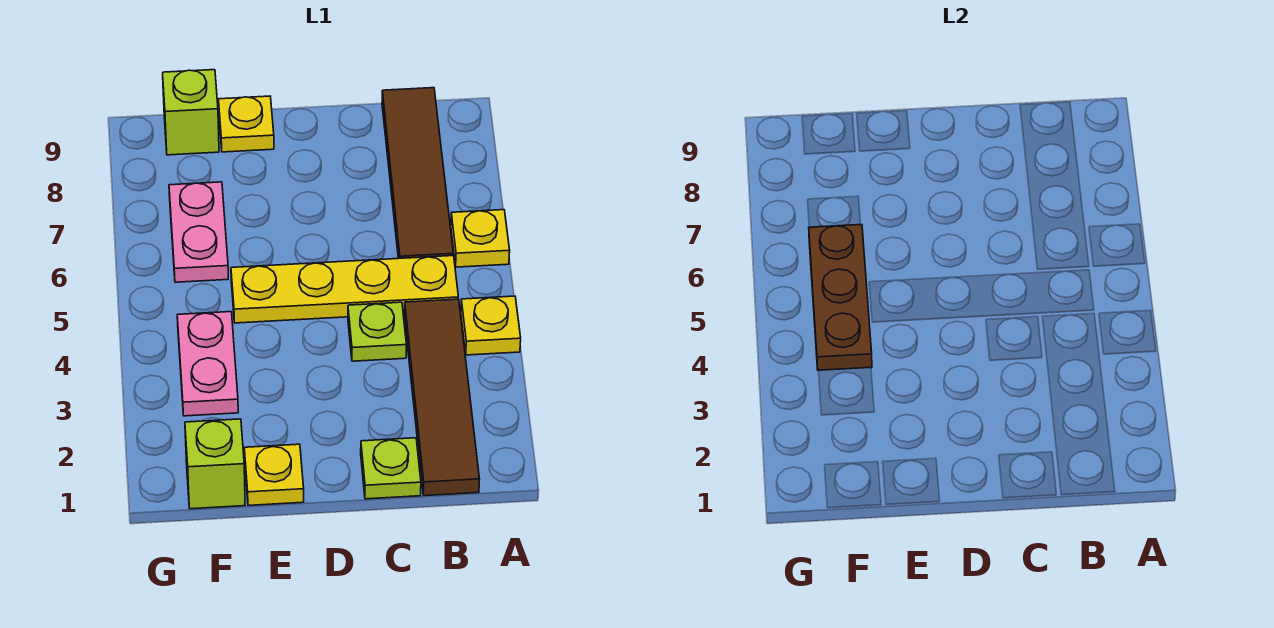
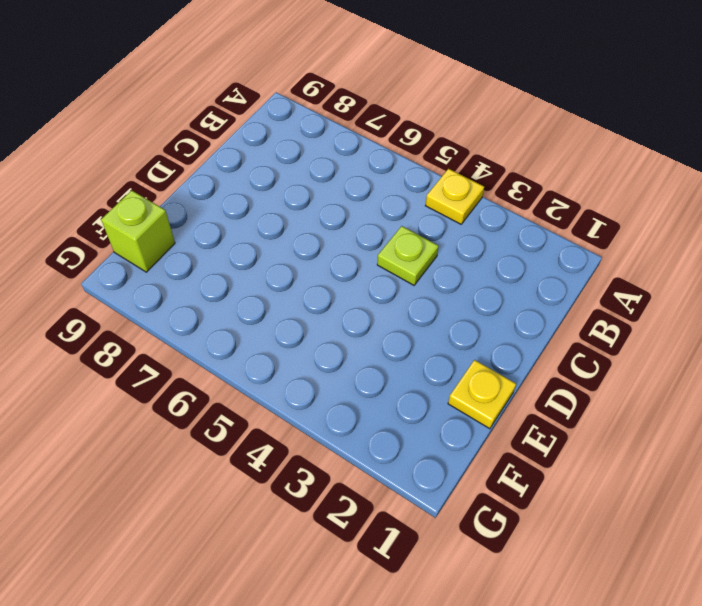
none -> yellow 1x1 plate [451,210,510,267]
none -> brown 1x4 tile [404,299,480,496]
none -> yellow 1x4 plate [231,256,458,323]

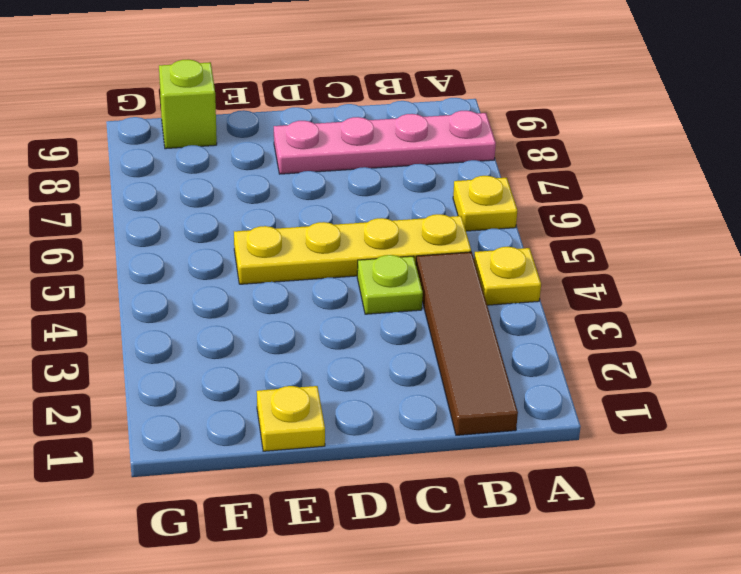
pink 1x4 plate [274,111,496,174] -> brown 1x4 tile [382,88,453,258]
none -> lime 1x1 plate [361,438,421,499]
none -> yellow 1x1 plate [218,96,274,152]
none -> lime 1x1 brick [185,419,245,509]

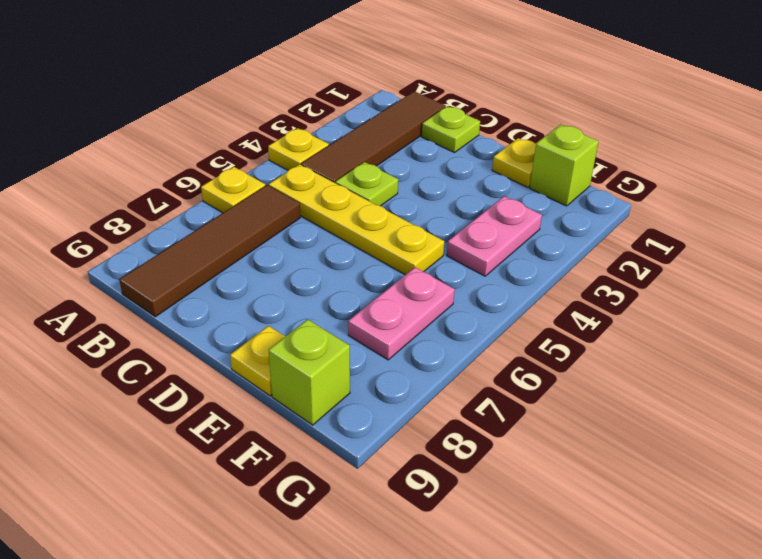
none -> brown 1x3 plate [809,225,872,371]

